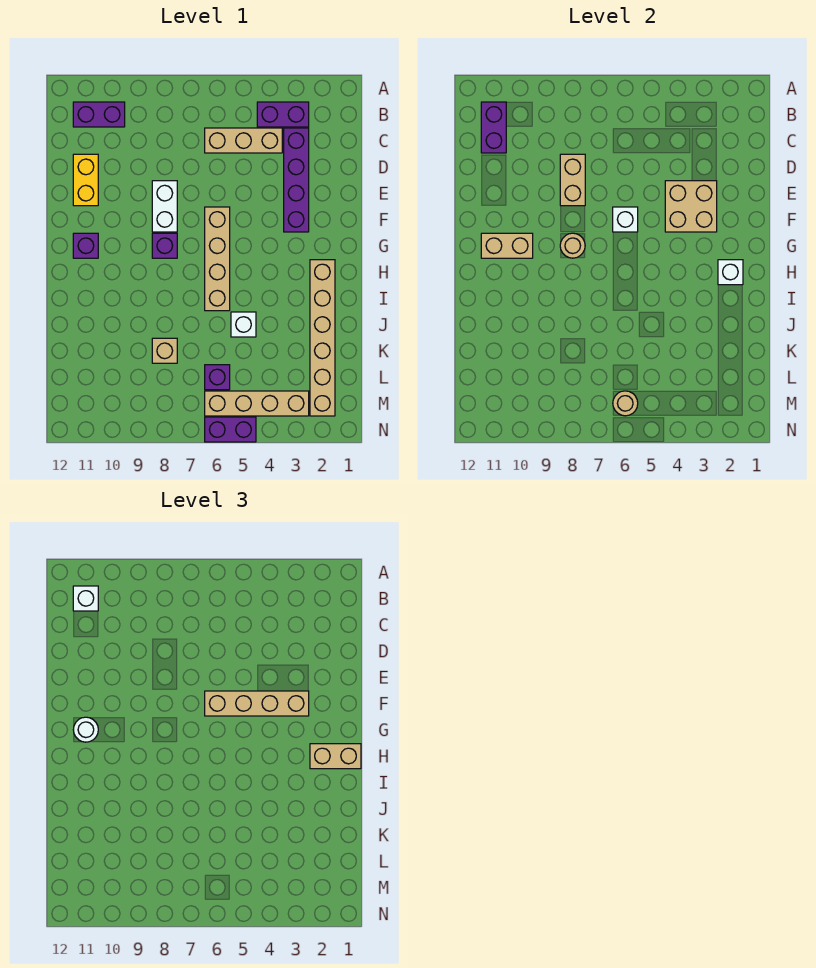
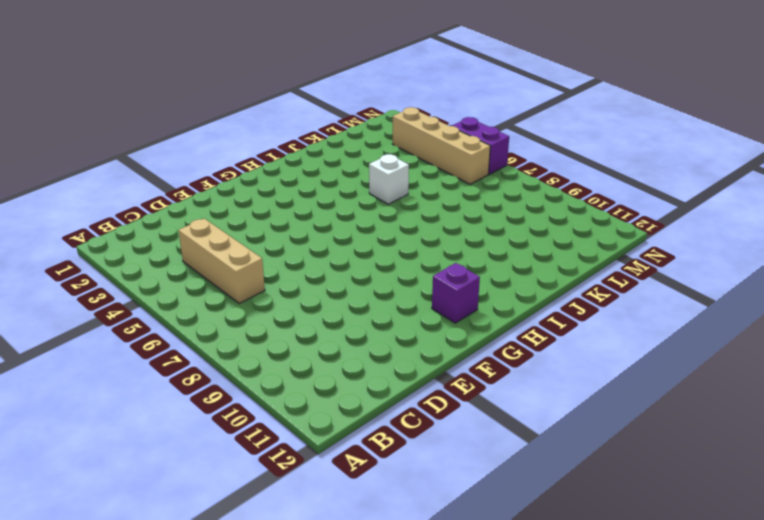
none -> purple 1x2 brick [257,102,309,127]
none -> purple 1x2 brick [73,102,125,127]
none -> purple 1x4 brick [284,128,309,232]

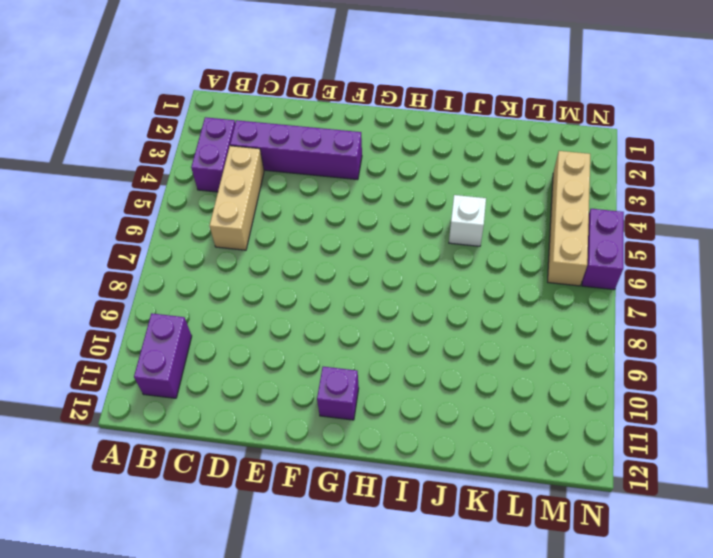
none -> yellow 1x2 brick [73,154,98,206]
none -> white 1x2 brick [152,181,177,232]
none -> tan 1x4 brick [205,207,230,311]

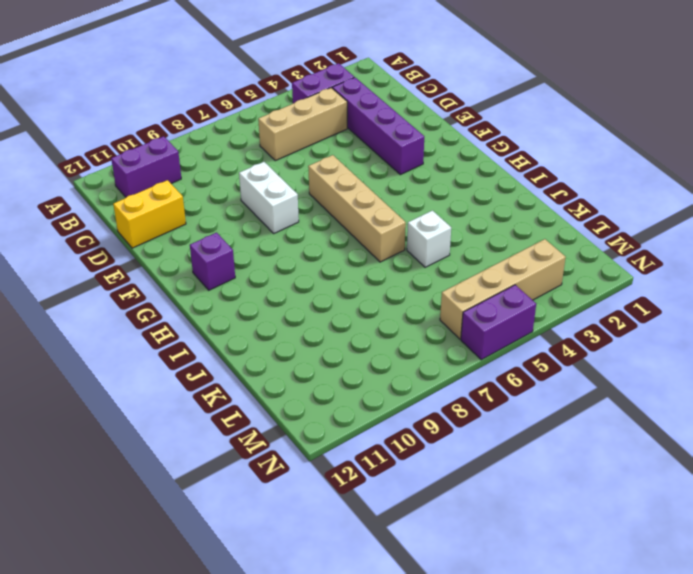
yellow 1x2 brick [113,180,186,248] -> yellow 1x2 brick turned to [73,154,98,206]
none -> purple 1x1 brick [152,233,177,258]
none -> tan 1x6 brick [310,260,335,416]
none -> tan 1x1 brick [152,338,177,363]

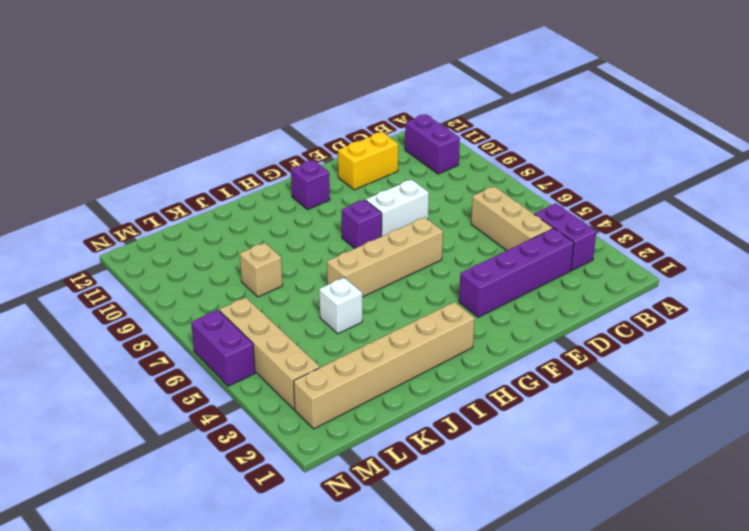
none -> purple 1x1 brick [205,365,230,390]
none -> purple 1x2 brick [481,102,506,153]
none -> tan 1x2 brick [560,154,585,206]

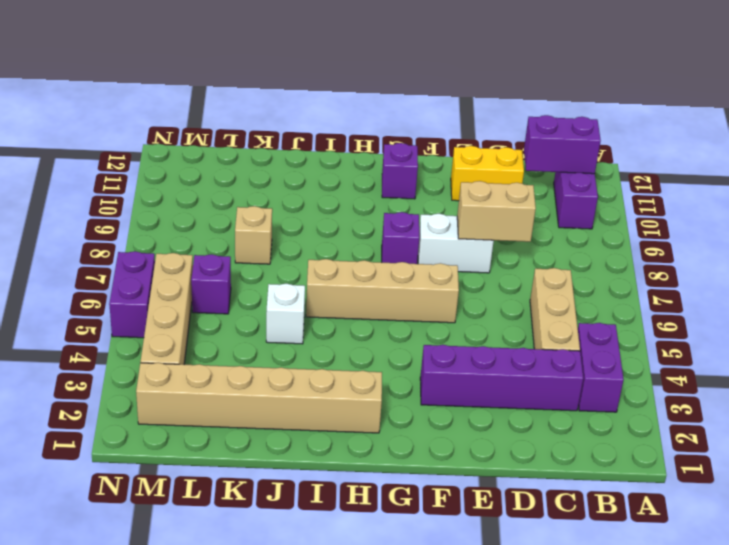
none -> tan 2x2 brick [665,181,717,232]
none -> white 1x1 brick [613,207,638,232]
none -> tan 1x1 round brick [560,233,585,258]

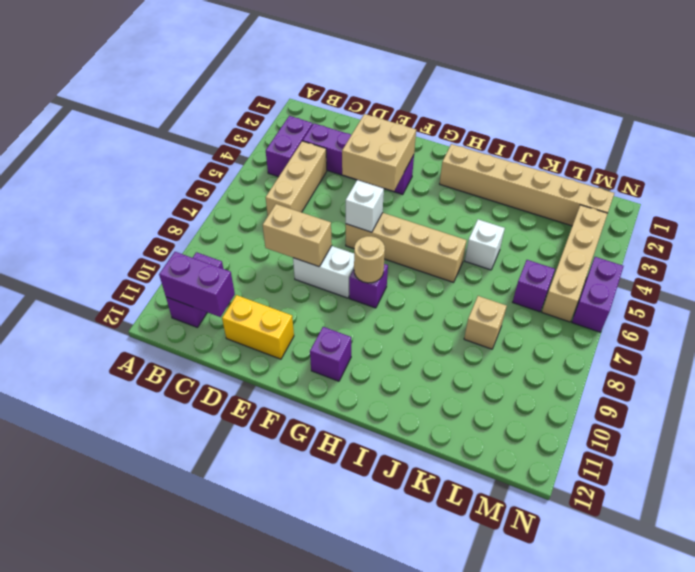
none -> tan 1x2 brick [481,233,533,258]
none -> white 1x1 brick [718,260,743,285]
none -> tan 1x1 round brick [613,391,638,416]

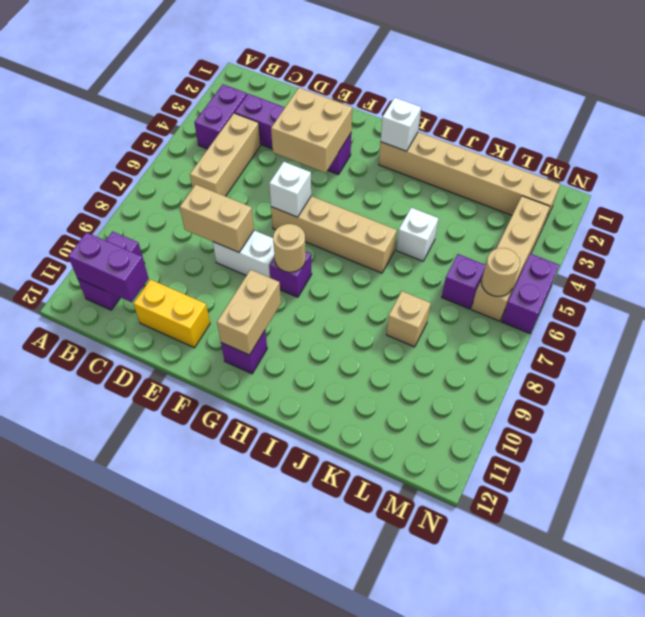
none -> white 1x1 brick [73,586,98,611]
none -> tan 1x4 brick [205,691,309,716]
none -> white 1x1 round brick [73,717,98,742]

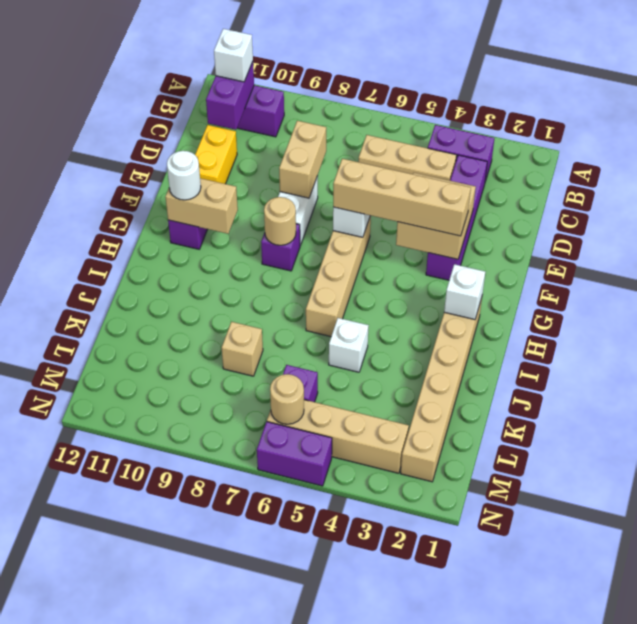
none -> tan 1x2 brick [310,744,361,769]

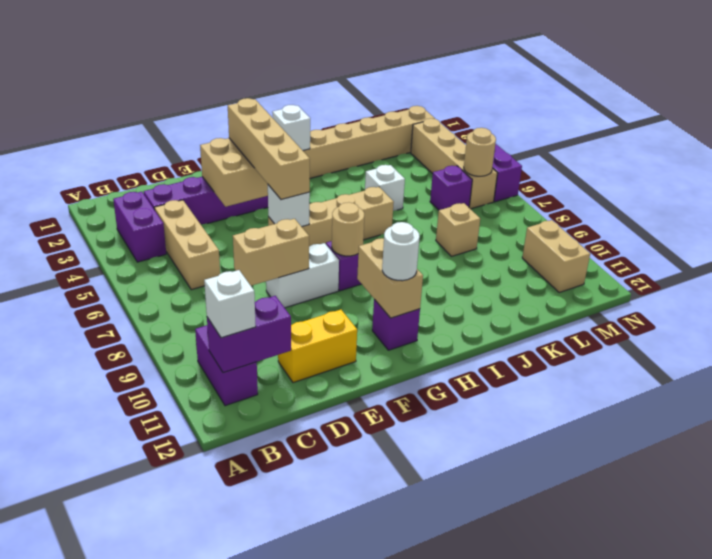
tan 1x2 brick [522,220,590,293] -> tan 1x2 brick moved to [310,744,361,769]

